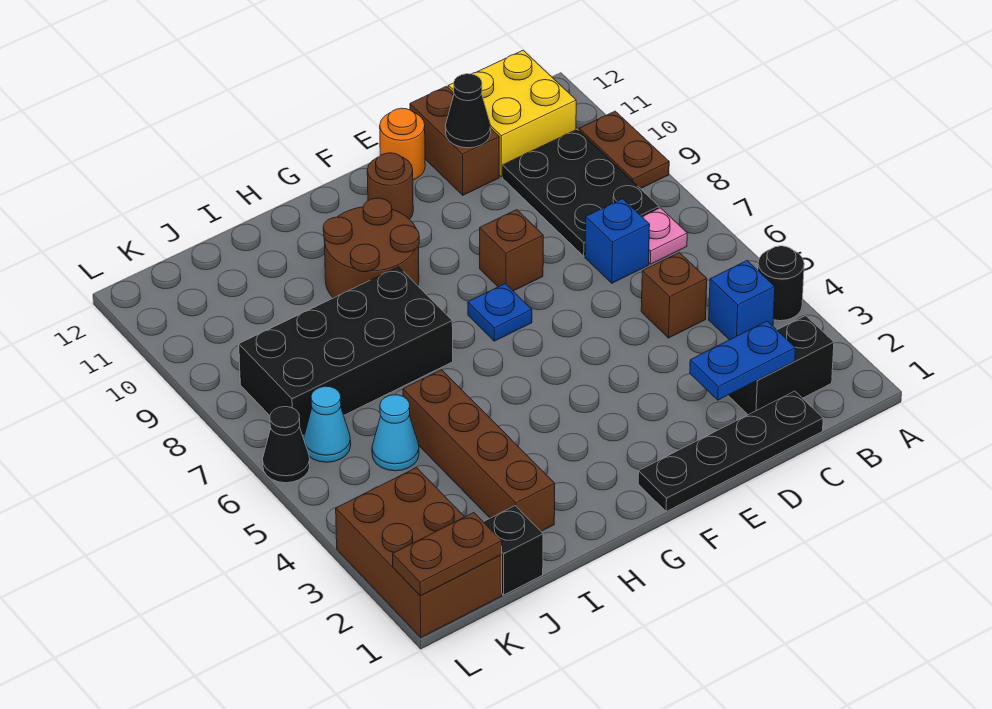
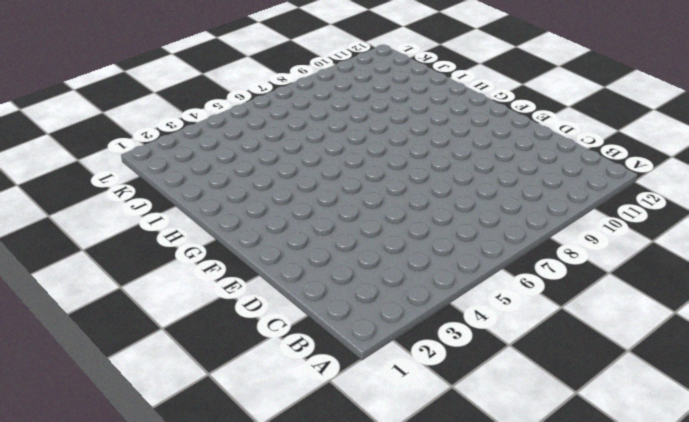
none -> black 1x1 round brick [758,246,804,321]
none -> brown 1x2 plate [579,111,669,189]
none -> black 1x2 brick [728,316,834,415]

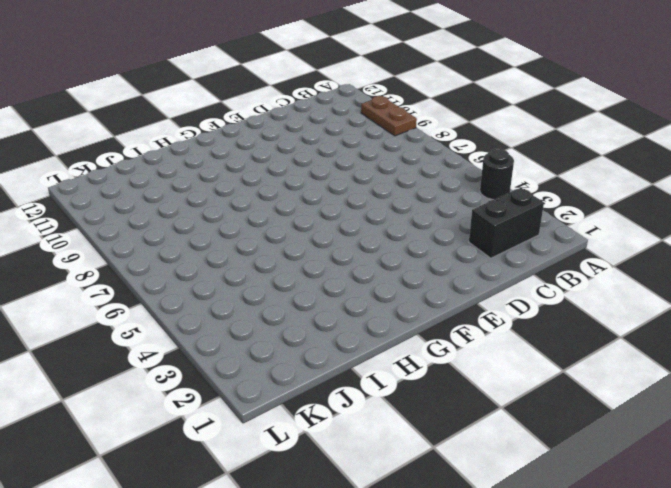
none -> blue 1x1 brick [709,261,775,340]
none -> pink 1x1 plate [642,208,687,264]
none -> black 2x3 plate [503,129,659,256]

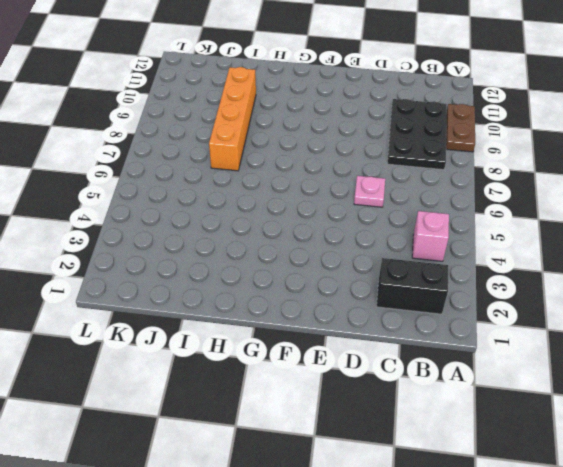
pink 1x1 brick [412,211,449,261] -> blue 1x1 brick [709,261,775,340]
pink 1x1 plate [354,176,385,207] -> pink 1x1 plate moved to [642,208,687,264]
orange 1x4 brick [209,67,256,171] -> black 2x4 brick [239,267,453,436]
none -> black 1x1 round brick [758,246,804,321]
none -> yellow 2x2 brick [448,50,576,177]
none -> black 1x4 plate [638,391,823,511]

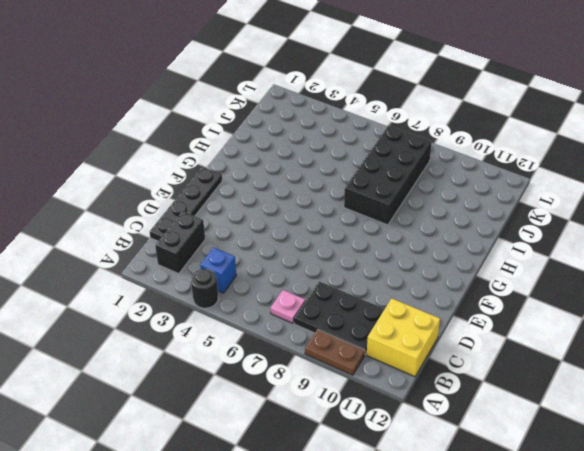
none -> brown 1x1 brick [641,253,707,338]
none -> blue 1x1 brick [585,199,650,283]
none -> brown 1x2 brick [410,86,499,195]

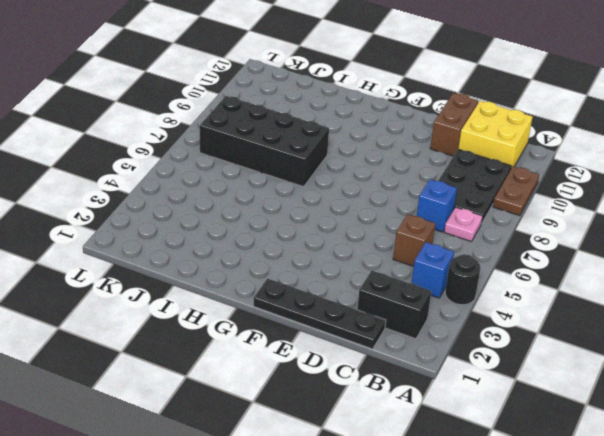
none -> brown 1x1 brick [480,210,543,291]
none -> orange 1x1 round brick [380,108,425,180]
none -> blue 1x1 plate [468,284,532,341]

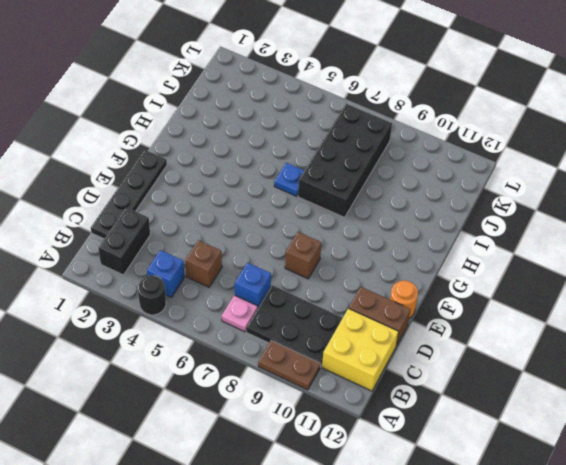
blue 1x1 plate [274,163,304,196] -> blue 1x1 plate moved to [468,284,532,341]
none -> brown 1x1 round brick [367,153,413,219]
none -> brown 2x2 round brick [323,198,419,298]
none -> brown 1x4 brick [403,370,555,531]

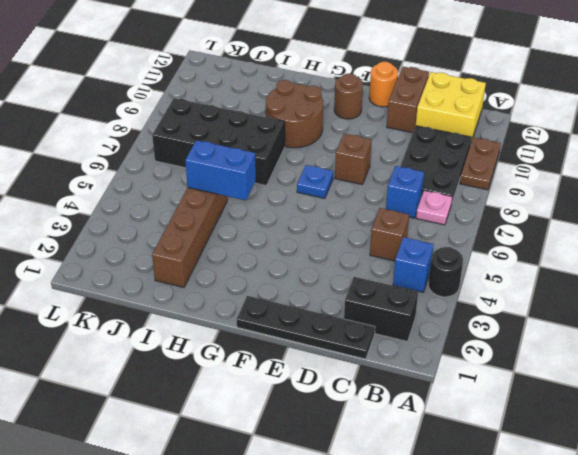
blue 1x2 brick [185,140,256,200] -> none
none -> black 1x1 brick [484,506,543,595]
none -> cyan 1x1 cone [372,395,419,471]
none -> brown 2x3 brick [336,468,502,637]

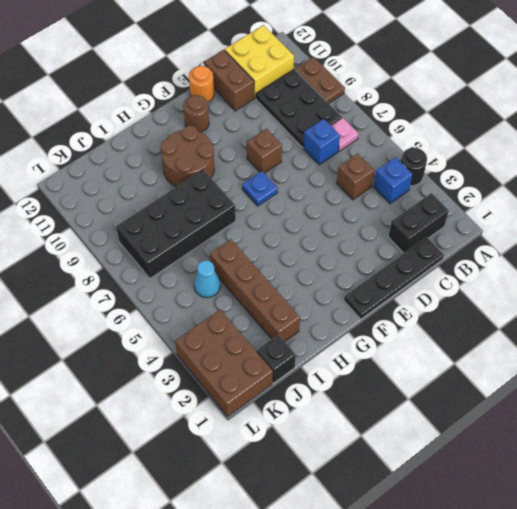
none -> cyan 1x1 cone [304,386,351,462]
none -> black 1x1 cone [263,407,310,483]
none -> blue 1x2 plate [690,321,795,400]

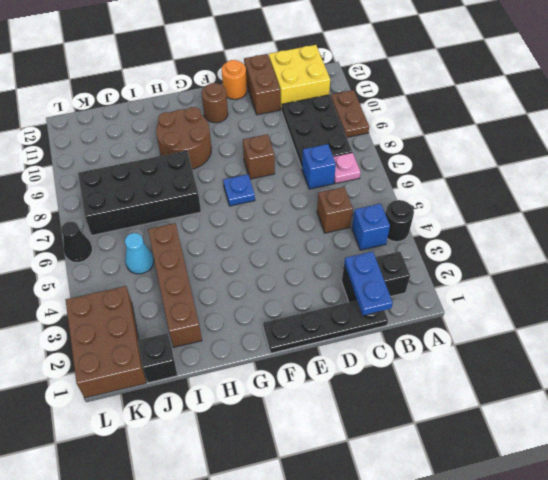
blue 1x2 plate [344,251,393,315] -> blue 1x2 plate turned to [690,321,795,400]
none -> cyan 1x1 cone [304,386,351,462]
none -> black 1x1 cone [446,74,491,148]
none -> brown 1x2 plate [393,513,502,596]

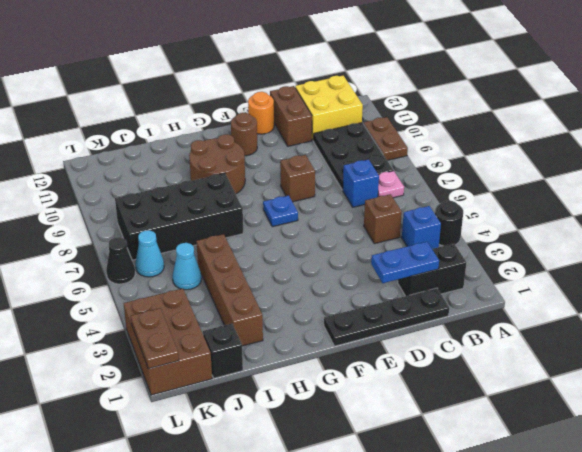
brown 1x2 plate [131,308,179,369] -> brown 1x2 plate turned to [393,513,502,596]
none -> black 1x1 cone [446,74,491,148]

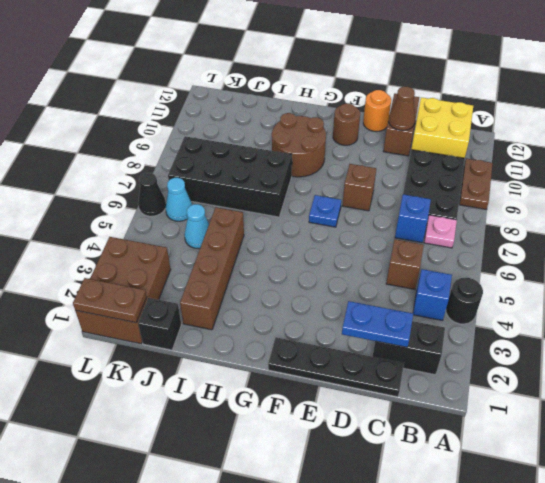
brown 1x1 cone [389,87,415,131] -> black 1x1 cone [446,74,491,148]

